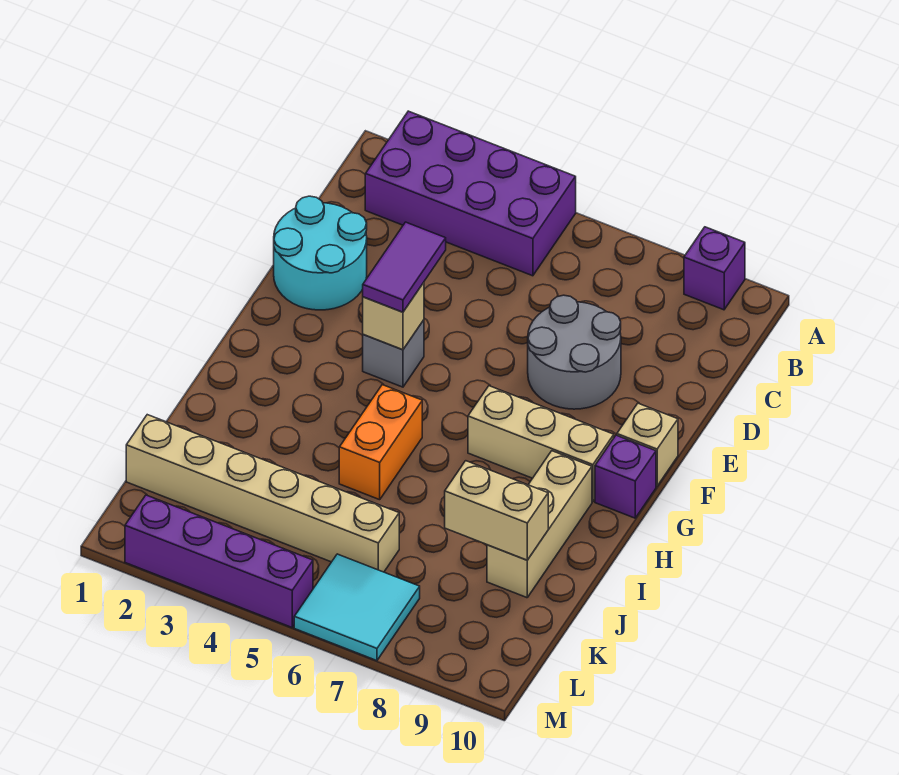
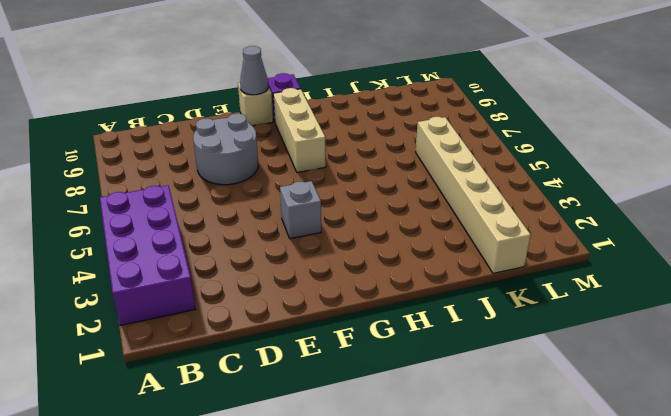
grey 1x1 cone [240,46,269,95] -> none
none -> purple 1x1 brick [684,227,745,310]
none -> cyan 2x2 round brick [274,196,367,310]
none -> orange 1x2 brick [339,385,422,500]

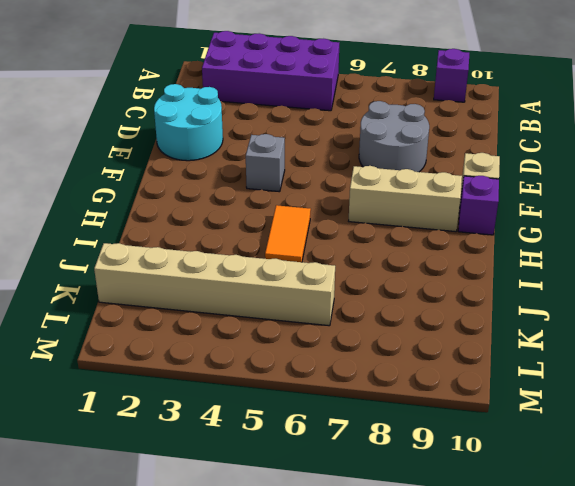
orange 1x2 tile [265,205,311,262] -> orange 1x2 brick [339,385,422,500]
none -> tan 1x3 brick [487,451,592,598]
none -> cyan 2x2 tile [294,554,420,661]
none -> purple 1x4 brick [125,495,313,627]

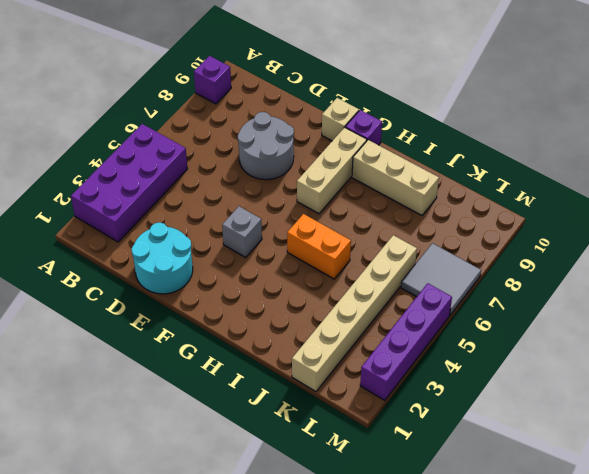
grey 2x2 tile [401,243,481,315] -> cyan 2x2 tile [294,554,420,661]
none -> tan 1x1 brick [363,283,424,350]
none -> tan 1x2 brick [445,461,548,560]
none -> purple 1x2 tile [363,222,446,312]

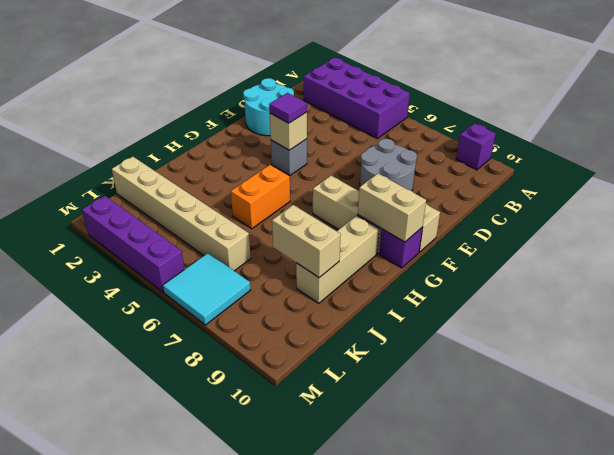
purple 1x1 tile [269,93,307,123] -> purple 1x2 tile [363,222,446,312]
tan 1x2 brick [358,174,426,242] -> none

